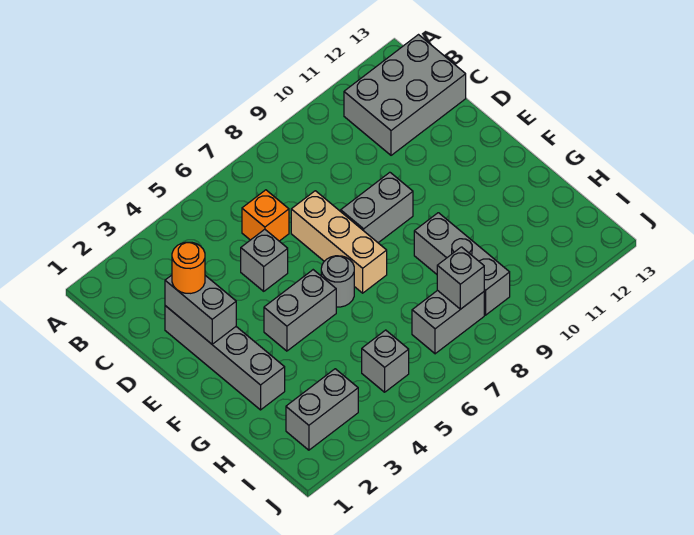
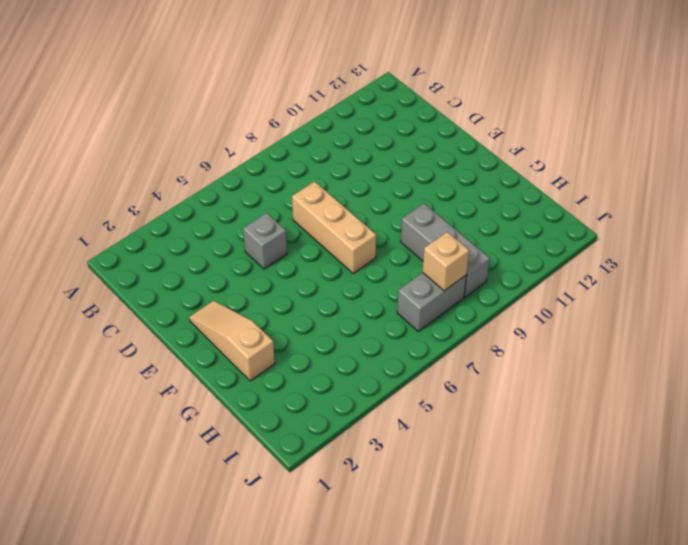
tan 1x3 slope [189,301,275,381] -> grey 1x4 brick [165,306,285,410]
tan 1x1 brick [423,232,469,291] -> grey 1x1 brick [437,247,484,309]
none -> grey 2x3 brick [344,35,466,155]
none -> orange 1x1 brick [242,190,289,241]
none -> grey 1x2 brick [341,172,413,243]

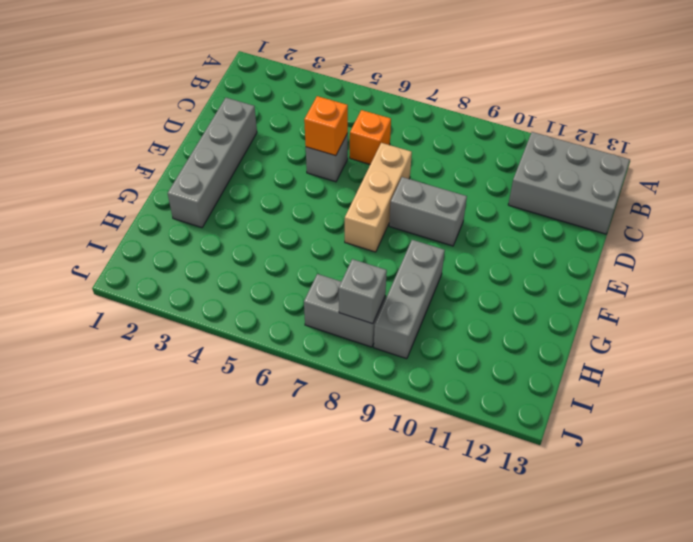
orange 1x1 brick [304,96,348,156] -> none
none -> grey 1x2 brick [264,270,336,351]
none -> grey 1x1 round brick [321,256,354,307]
none -> grey 1x2 brick [286,369,358,450]

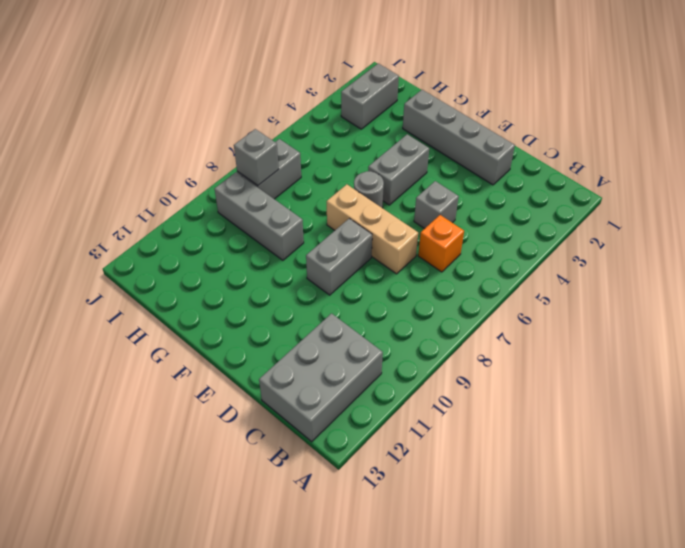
none -> grey 1x1 brick [362,330,409,392]
none -> grey 1x2 brick [165,275,236,344]
none -> orange 1x1 round brick [172,242,205,293]

